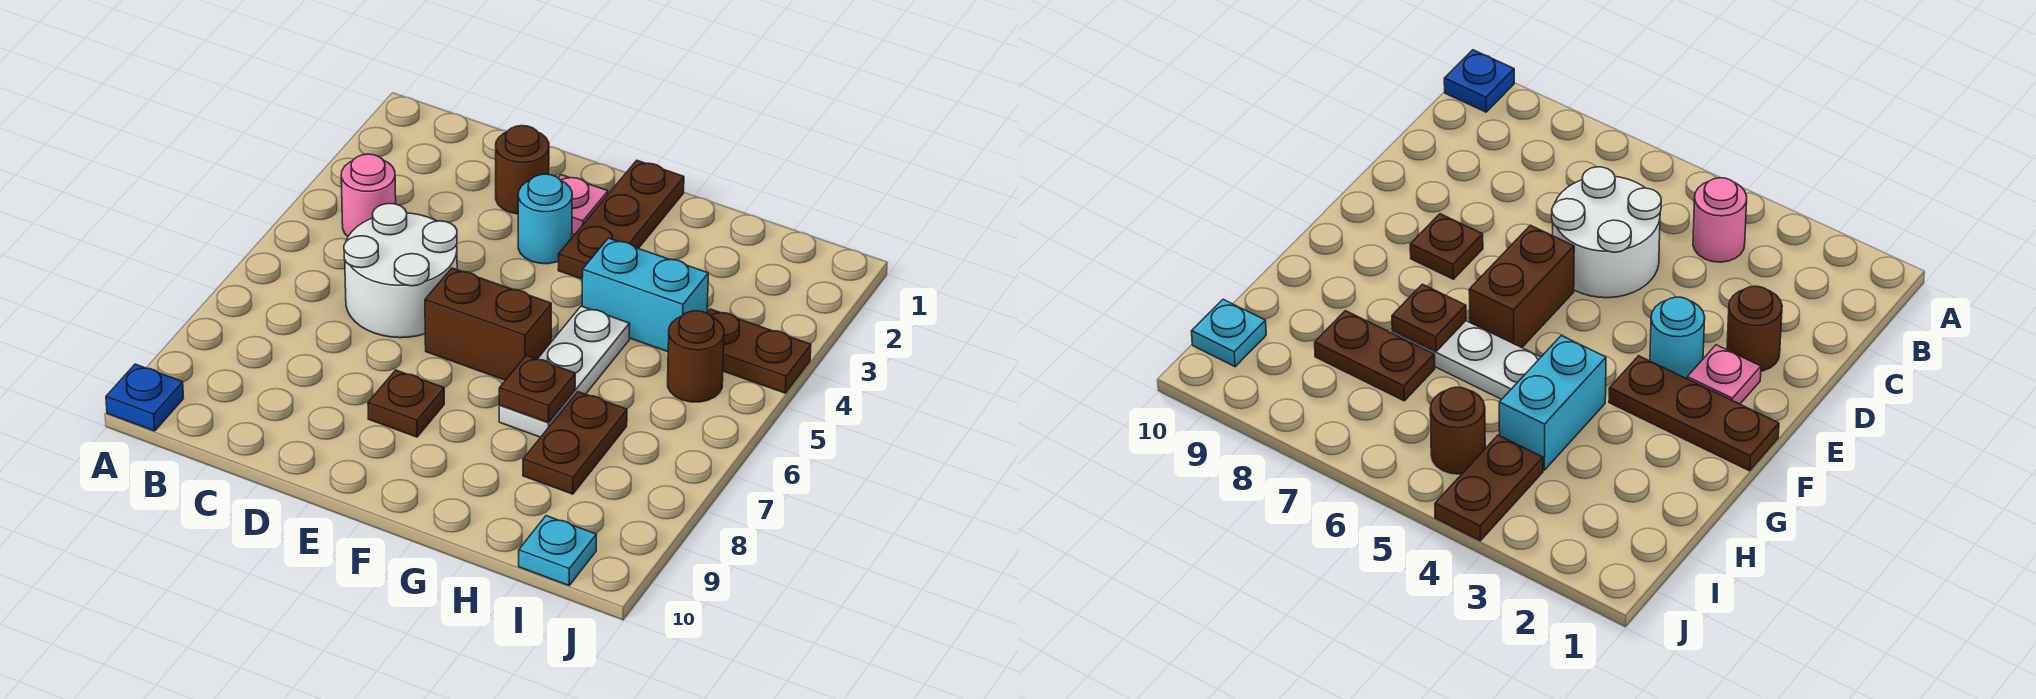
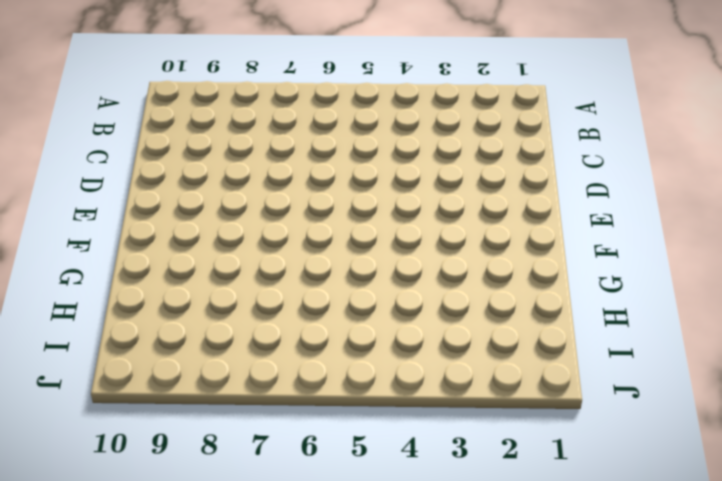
none -> blue 1x1 plate [106,364,184,431]
none -> pink 1x1 round brick [341,154,396,236]
none -> white 2x2 round brick [344,203,457,338]

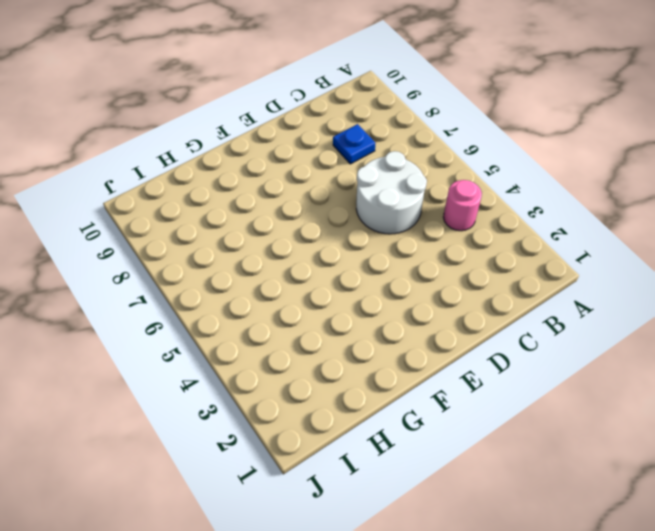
blue 1x1 plate [333,124,375,164] -> blue 1x1 plate moved to [106,364,184,431]
none -> brown 1x1 round brick [496,126,549,214]
none -> pink 1x1 plate [558,175,608,235]
none -> cyan 1x1 round brick [518,174,572,264]

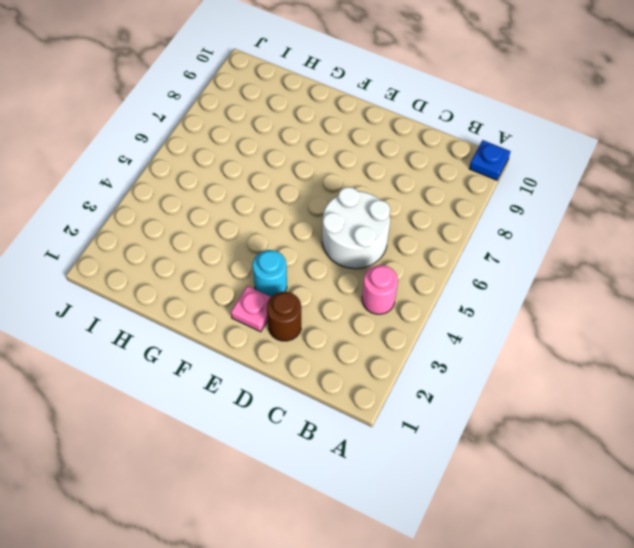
none -> brown 1x2 brick [425,268,551,380]
none -> brown 1x1 plate [368,370,444,437]
none -> brown 1x3 plate [558,160,684,279]

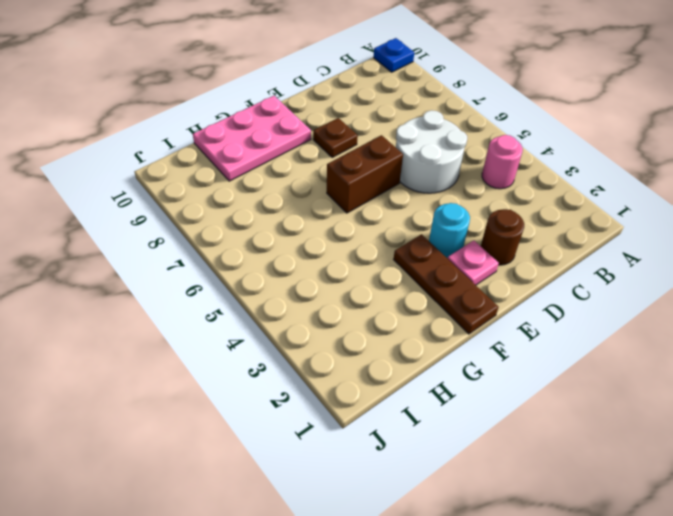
pink 2x3 plate [193,96,311,181] -> none
none -> cyan 1x2 brick [582,238,708,352]
none -> white 1x3 plate [499,306,630,437]
none -> brown 1x2 plate [523,392,627,494]

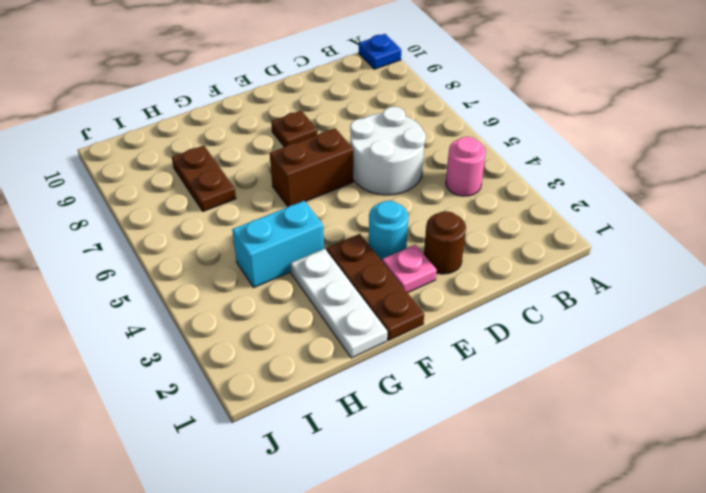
white 1x3 plate [290,249,387,358] -> white 1x3 plate moved to [499,306,630,437]
none -> brown 1x2 plate [707,309,811,393]
none -> brown 1x1 round brick [668,311,724,402]
none -> cyan 1x1 plate [519,516,596,585]

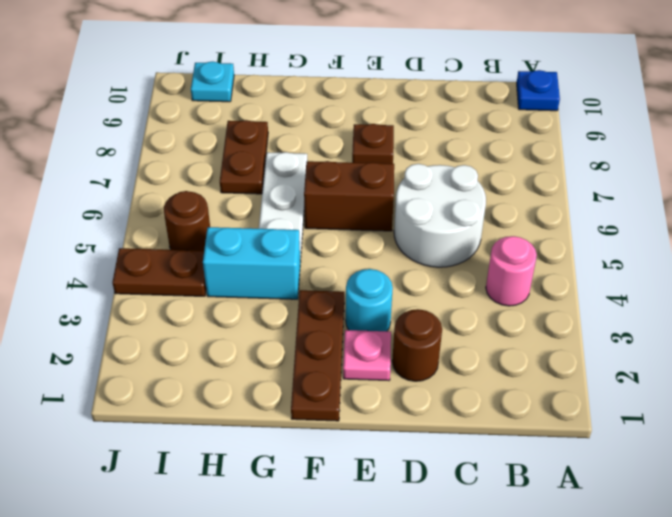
none -> brown 1x1 plate [499,356,575,423]

